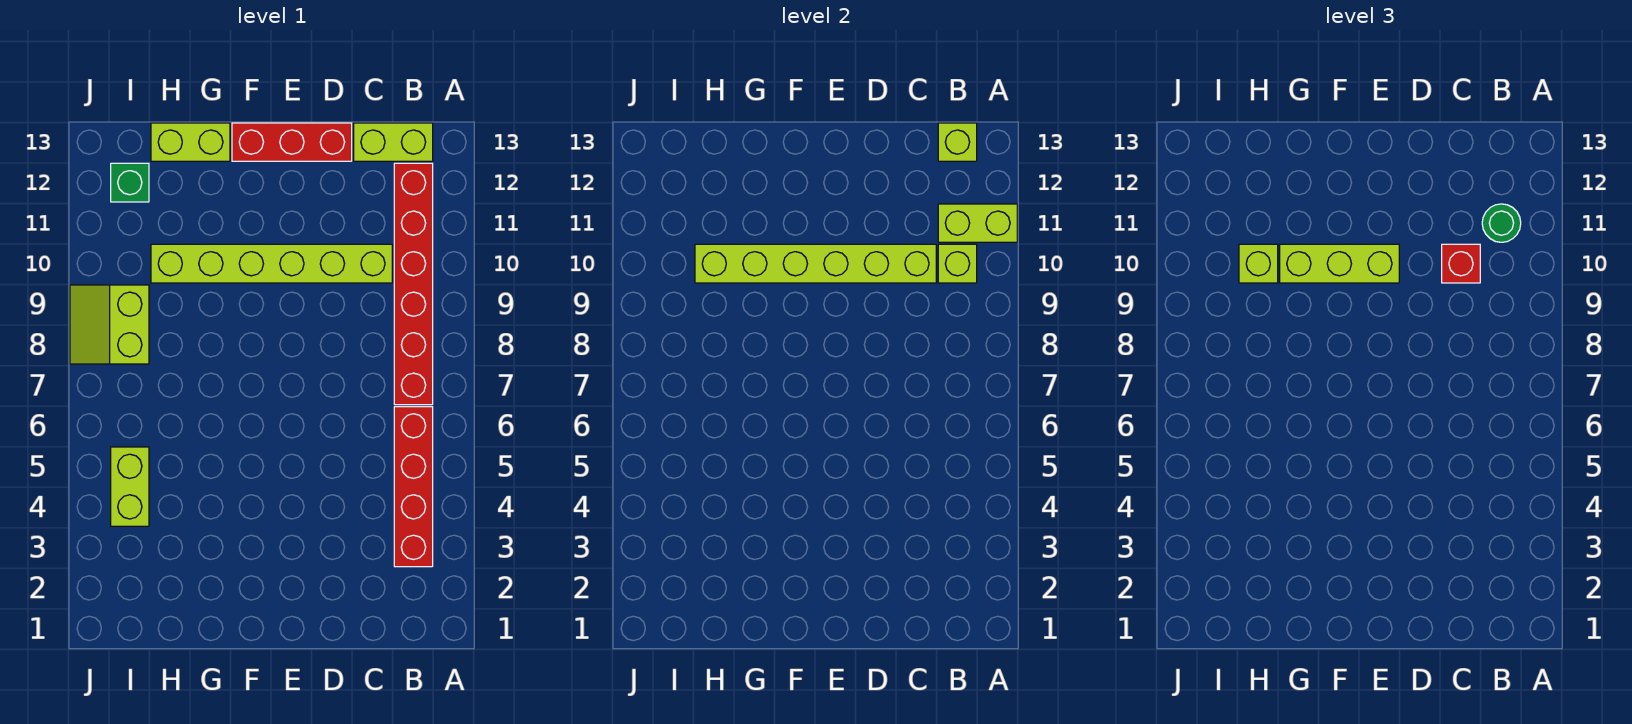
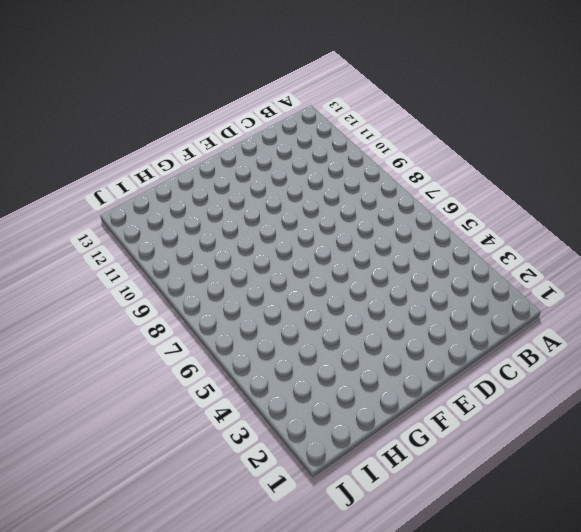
none -> red 1x4 brick [394,407,433,567]
none -> red 1x6 brick [394,163,433,405]
none -> lime 1x2 brick [354,123,433,161]

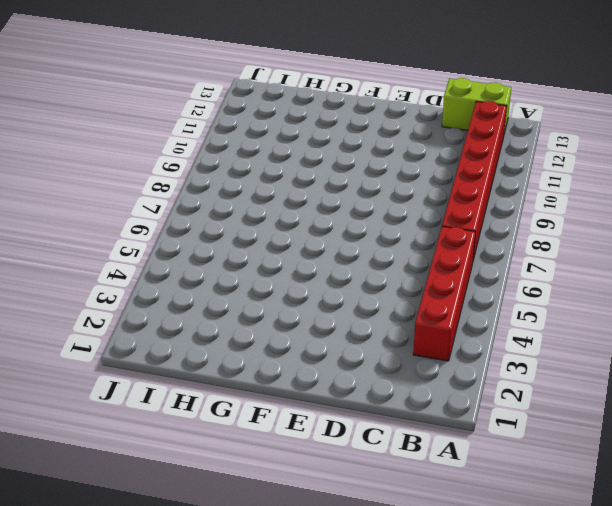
none -> lime 1x6 brick [151,244,392,283]
none -> red 1x3 brick [232,123,352,161]
none -> lime 1x2 brick [151,123,230,161]

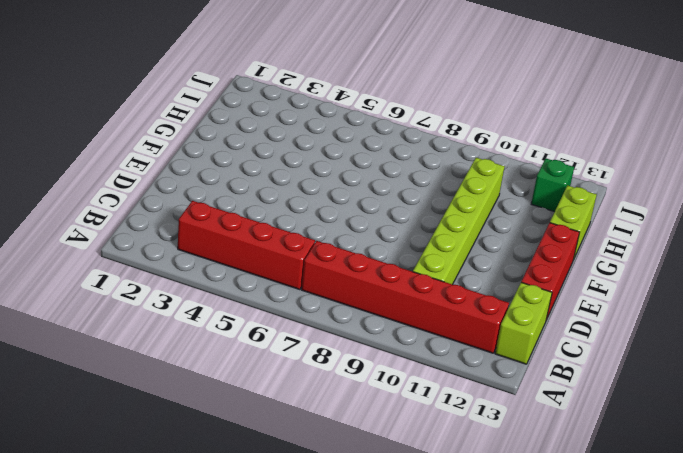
none -> lime 1x2 brick [111,447,149,526]
none -> lime 2x2 slope [70,285,149,364]
none -> lime 1x2 brick [938,204,1017,242]

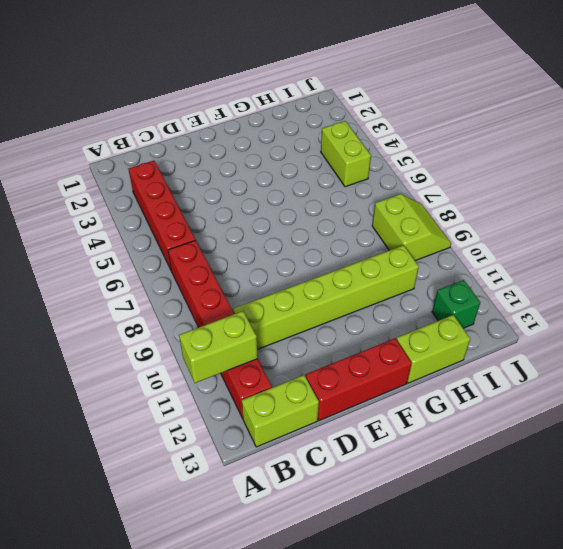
none -> lime 1x1 brick [938,244,977,283]
none -> lime 1x1 brick [938,123,977,161]
none -> lime 1x6 brick [695,244,936,283]

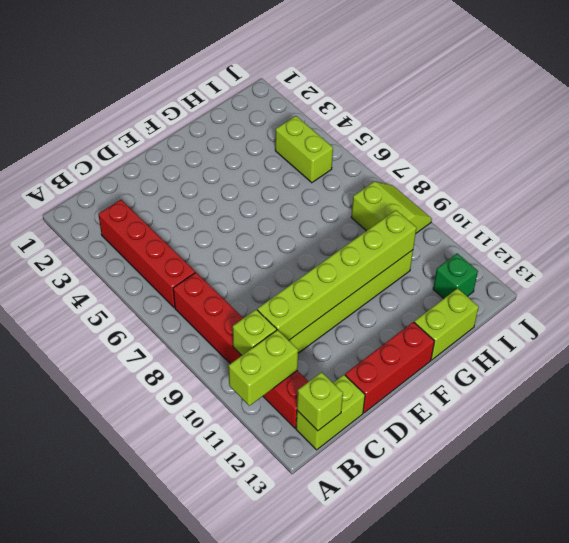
none -> green 1x1 round brick [1482,204,1521,242]
none -> red 1x1 brick [1442,244,1480,283]
none -> lime 1x3 brick [1280,244,1399,283]

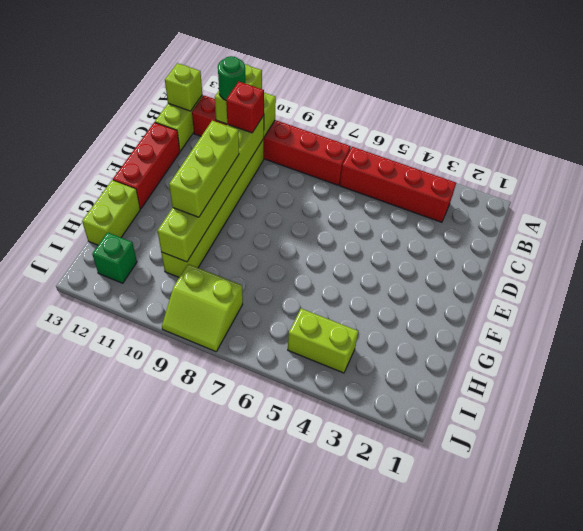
none -> lime 1x1 brick [1239,244,1278,283]

